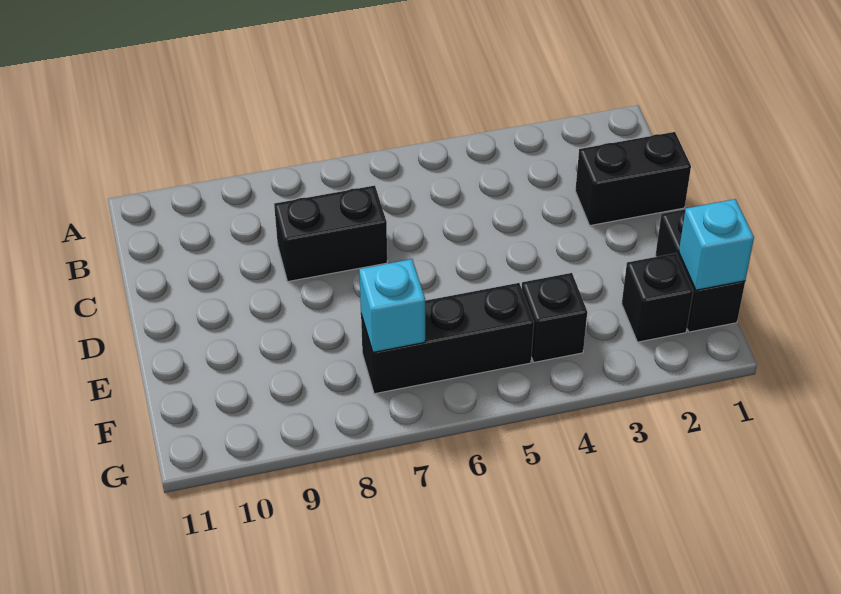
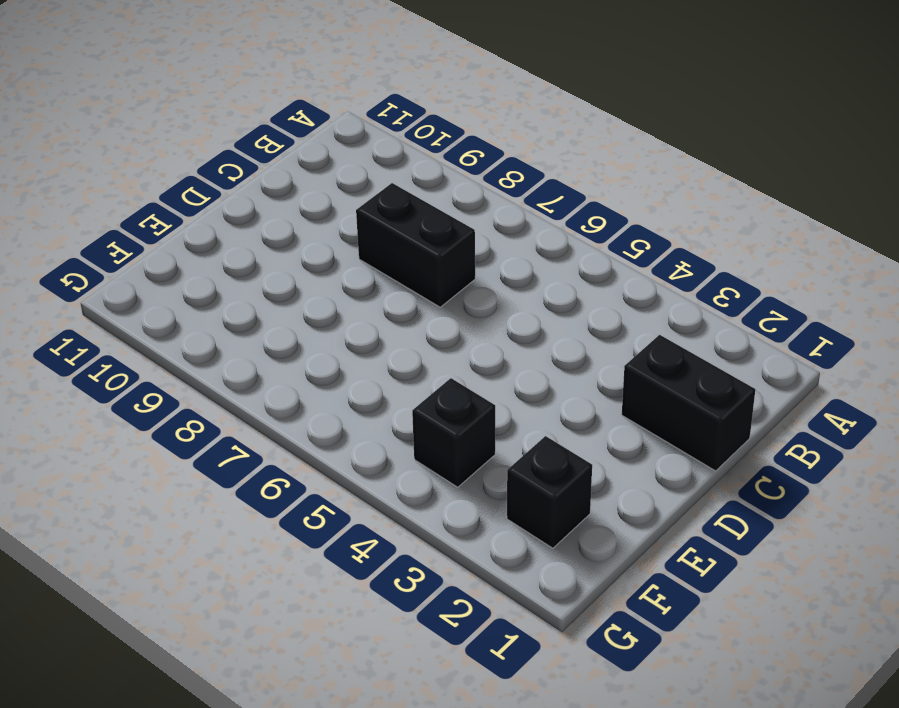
none -> black 1x2 brick [655,210,745,332]
none -> black 1x3 brick [361,283,534,394]

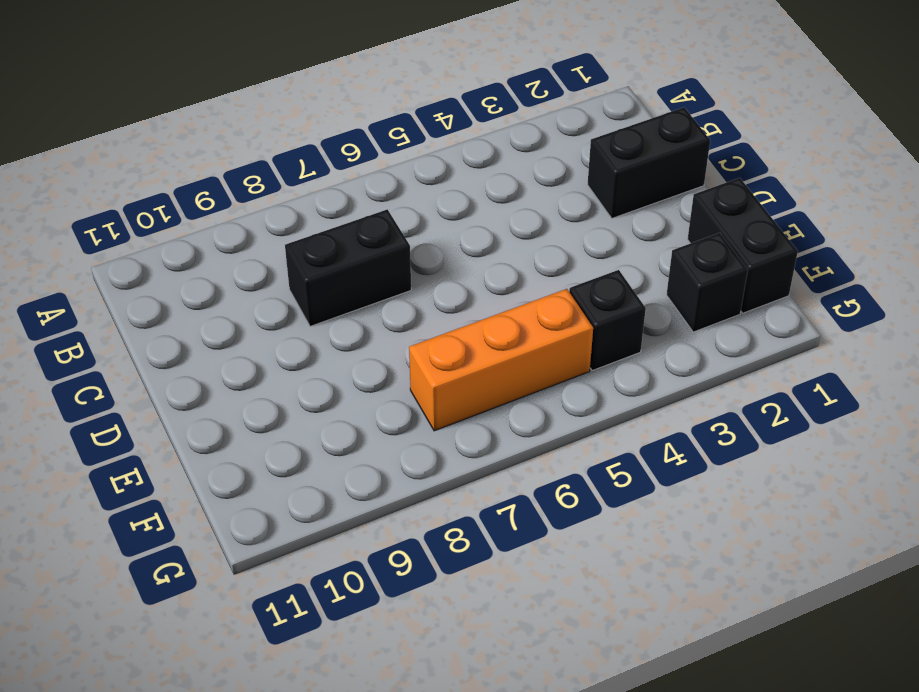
orange 1x3 brick [409,289,593,431] -> black 1x3 brick [361,283,534,394]
none -> cyan 1x1 brick [679,199,754,290]
none -> cyan 1x1 brick [359,259,425,353]

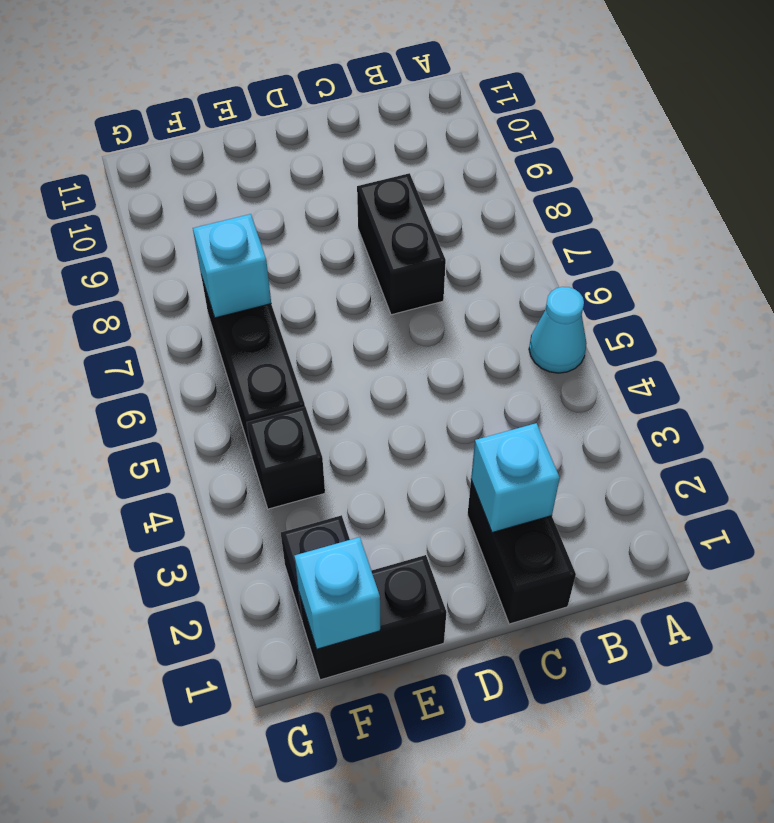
cyan 1x1 cone [529,287,587,373] -> none
cyan 1x1 brick [471,423,560,533] -> none

